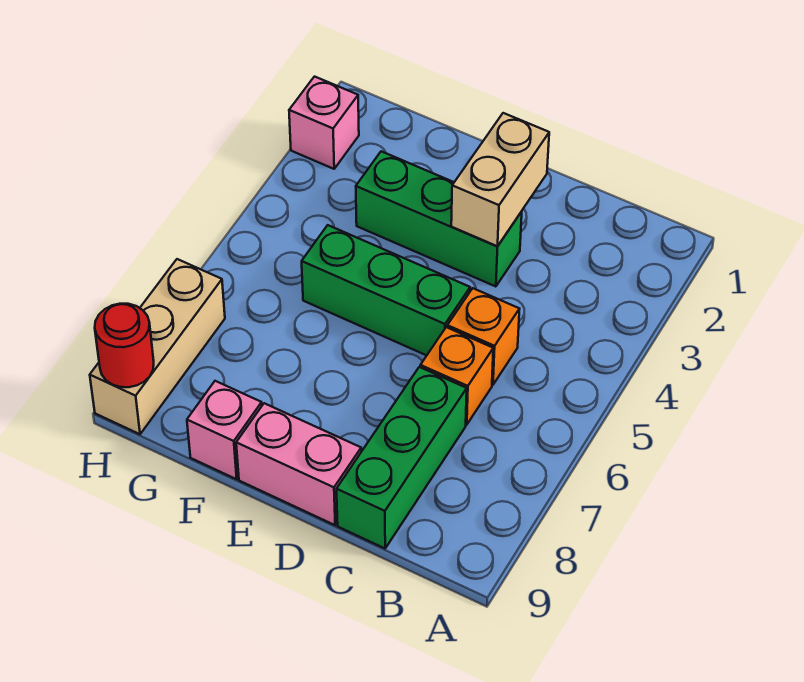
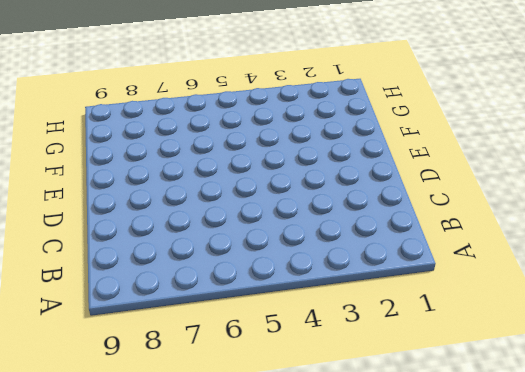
none -> orange 1x1 brick [447,288,519,385]
none -> orange 1x1 brick [420,327,493,425]

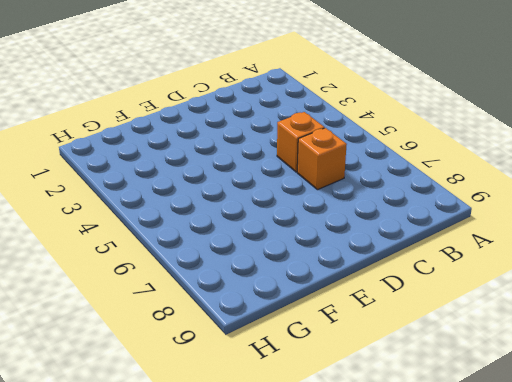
none -> green 1x3 brick [337,367,467,548]
none -> green 1x3 brick [356,151,522,287]

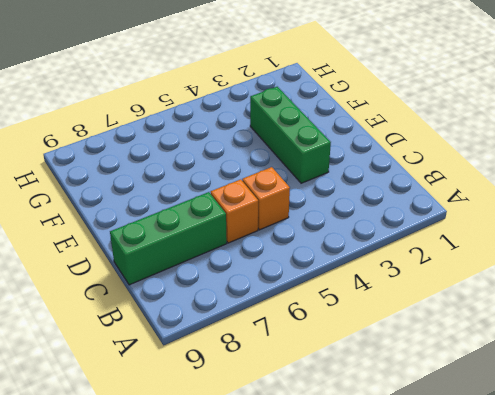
none -> green 1x3 brick [302,225,470,355]
none -> pink 1x2 brick [236,403,361,525]

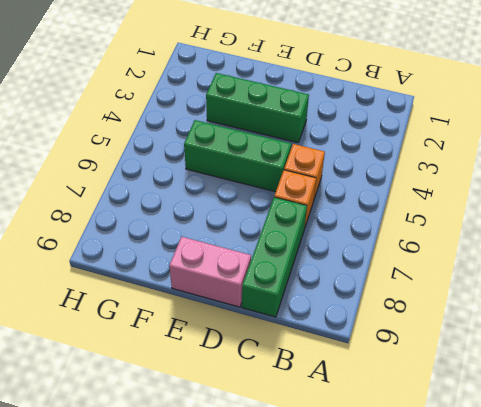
none -> pink 1x1 brick [187,381,262,479]
none -> pink 1x1 brick [289,77,359,169]

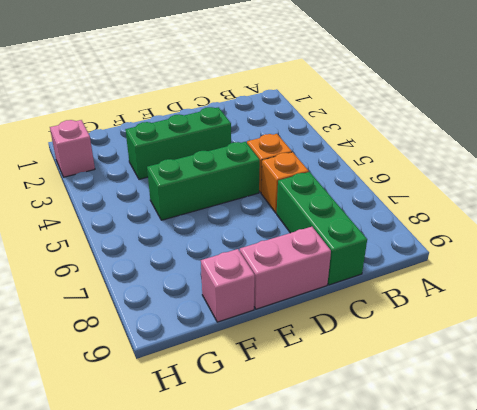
none -> tan 1x3 brick [90,259,225,434]
none -> tan 1x2 brick [451,113,549,246]

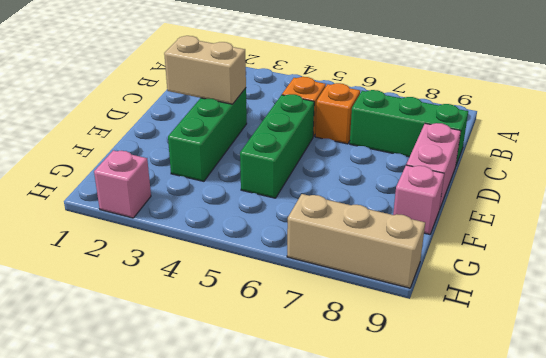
none -> red 1x1 round brick [95,304,154,387]

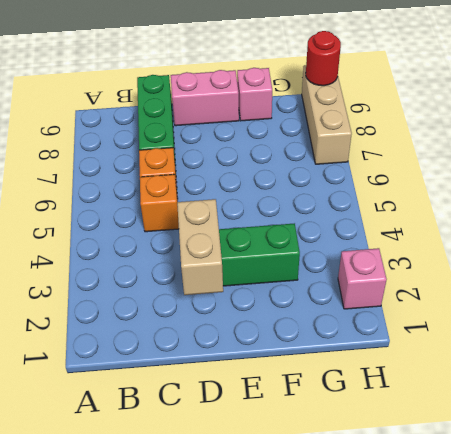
none -> green 1x3 brick [302,225,470,355]

